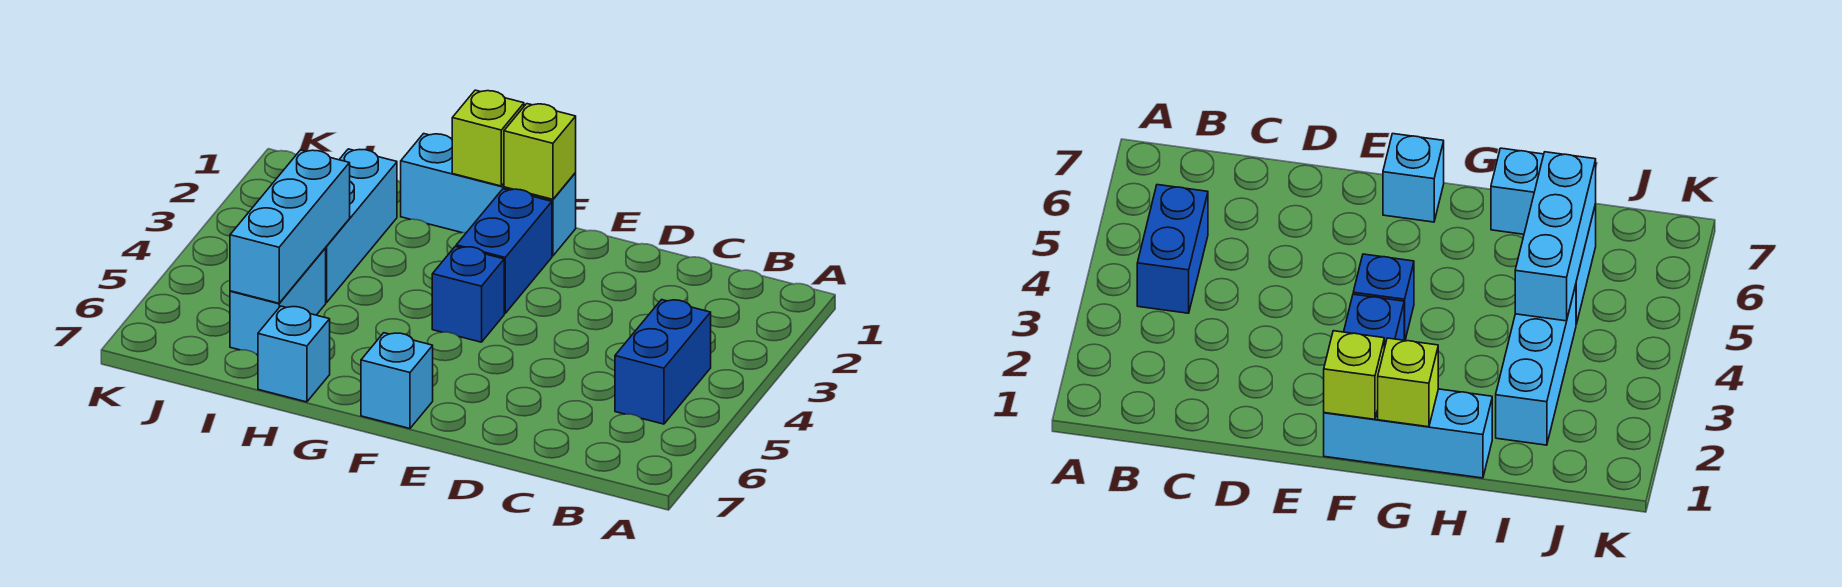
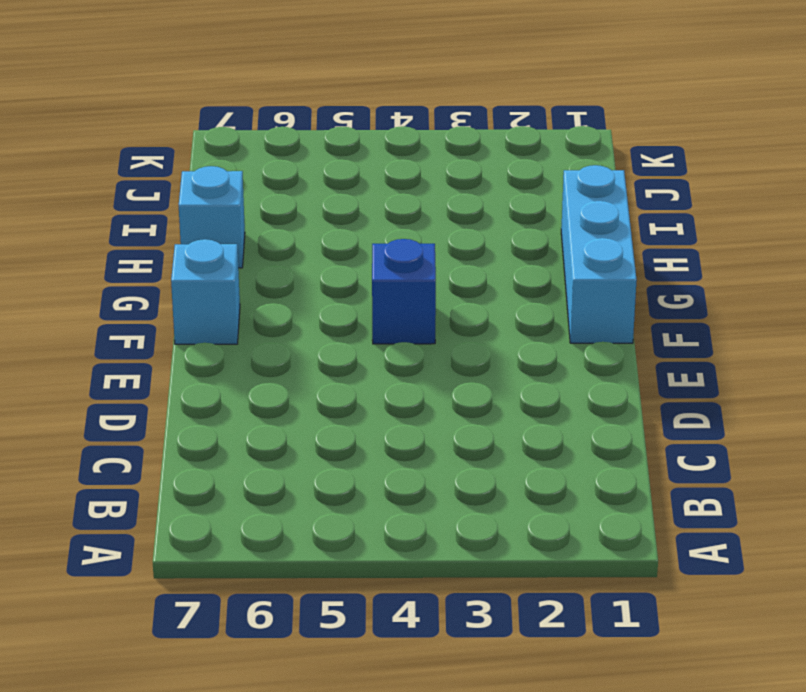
none -> blue 1x2 brick [615,300,711,424]
none -> blue 1x2 brick [456,189,552,313]

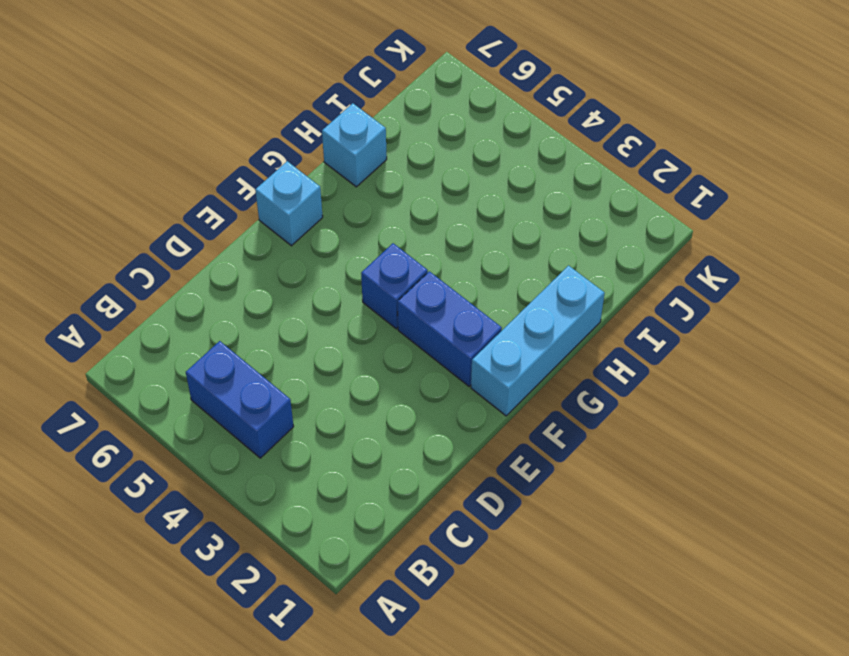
none -> cyan 1x3 brick [326,149,397,302]
none -> cyan 1x2 brick [230,248,326,354]

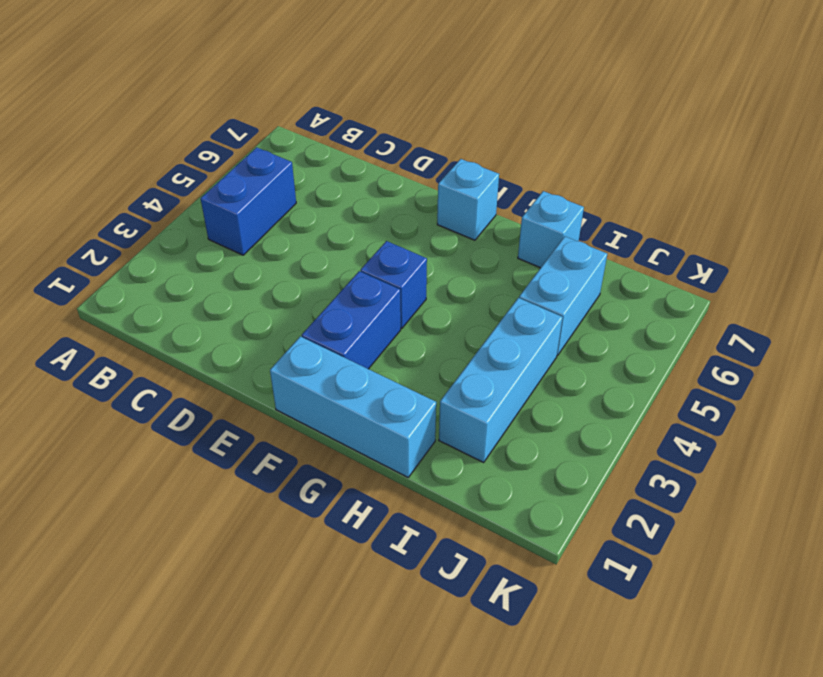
none -> lime 1x1 brick [504,104,576,199]
none -> lime 1x1 brick [452,90,524,186]

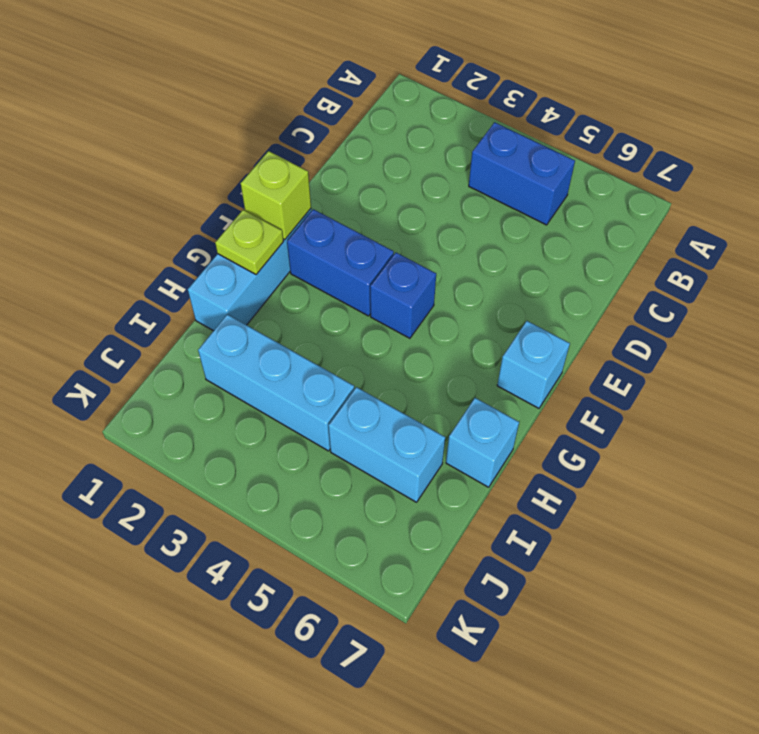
lime 1x1 plate [215,210,284,274] -> lime 1x1 brick [452,90,524,186]
none -> cyan 1x3 brick [230,150,350,303]

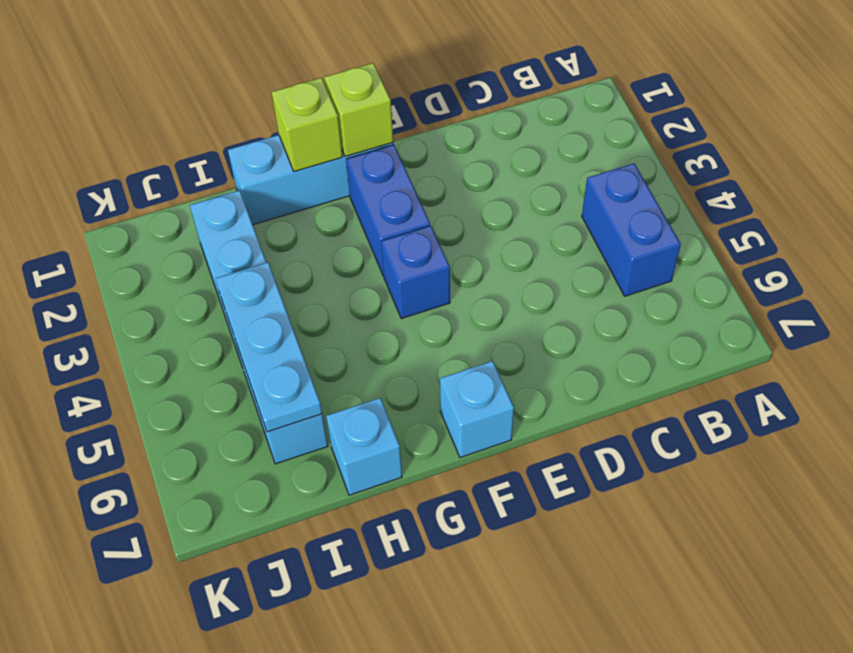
cyan 1x3 plate [216,262,322,432] -> cyan 1x3 brick [230,150,350,303]

